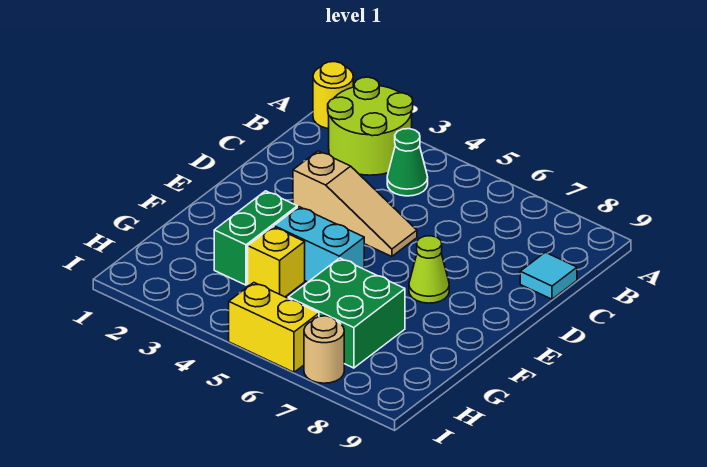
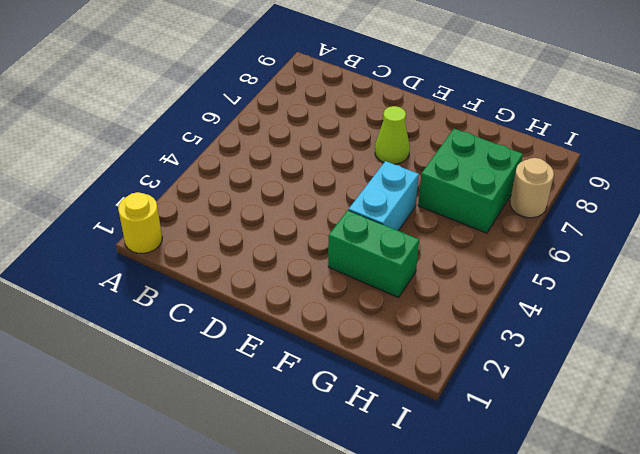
none -> lime 2x2 round brick [328,77,413,175]
none -> green 1x1 cone [387,129,428,196]
none -> cyan 1x1 tile [520,252,577,299]

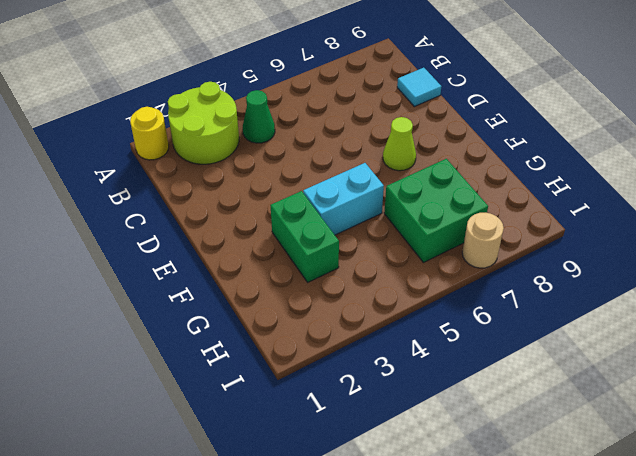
none -> tan 1x3 slope [293,151,417,257]
none -> yellow 1x1 brick [248,227,305,297]
none -> yellow 1x2 brick [229,283,319,372]

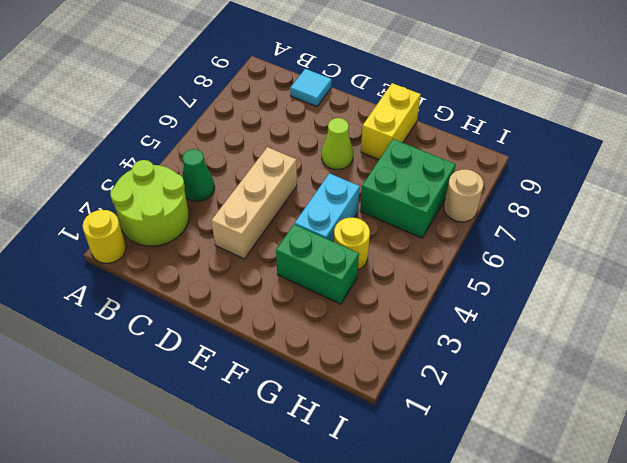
tan 1x3 brick [211,147,297,259] -> tan 1x3 slope [293,151,417,257]
yellow 1x2 brick [361,83,421,159] -> yellow 1x2 brick moved to [229,283,319,372]
yellow 1x1 round brick [334,218,370,270] -> yellow 1x1 brick [248,227,305,297]

